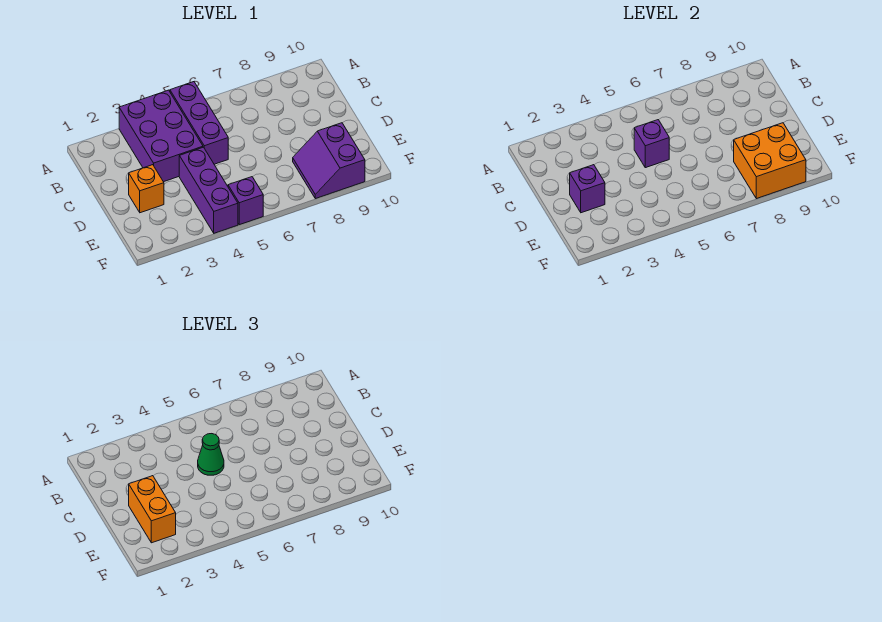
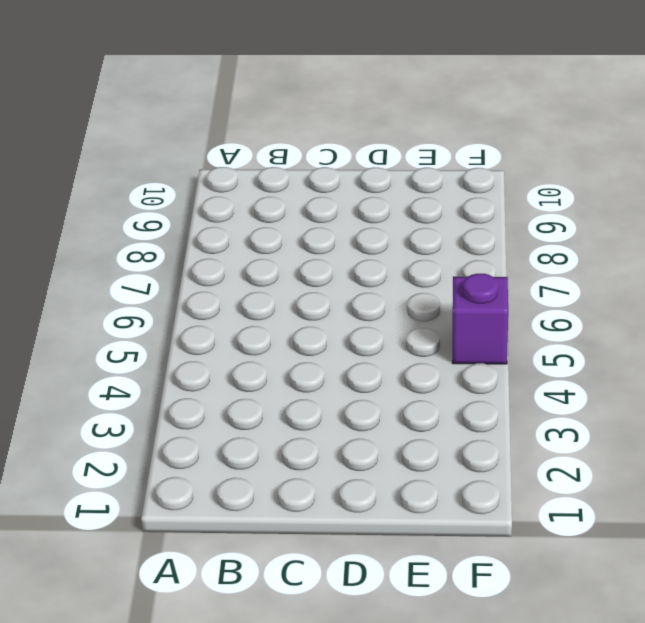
none -> purple 2x3 brick [119,90,203,182]
none -> purple 1x3 brick [170,82,228,164]

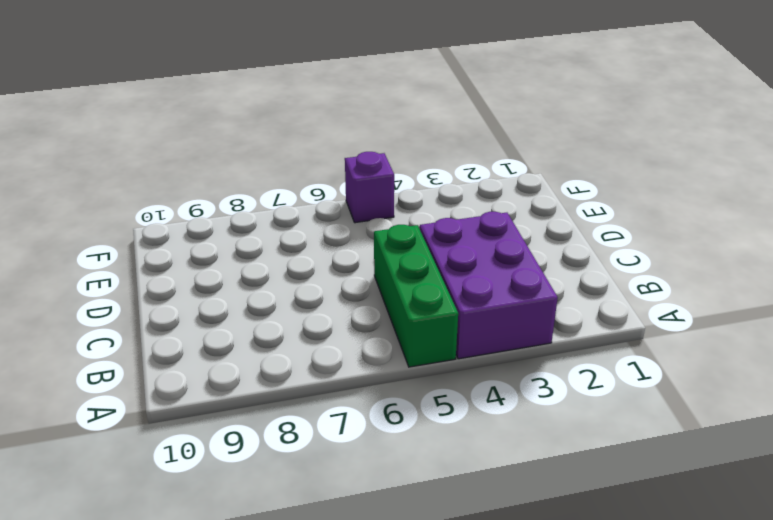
green 1x3 brick [374,225,458,367] -> purple 1x3 brick [170,82,228,164]
none -> orange 1x1 brick [129,165,164,213]
none -> purple 1x3 brick [179,147,238,233]

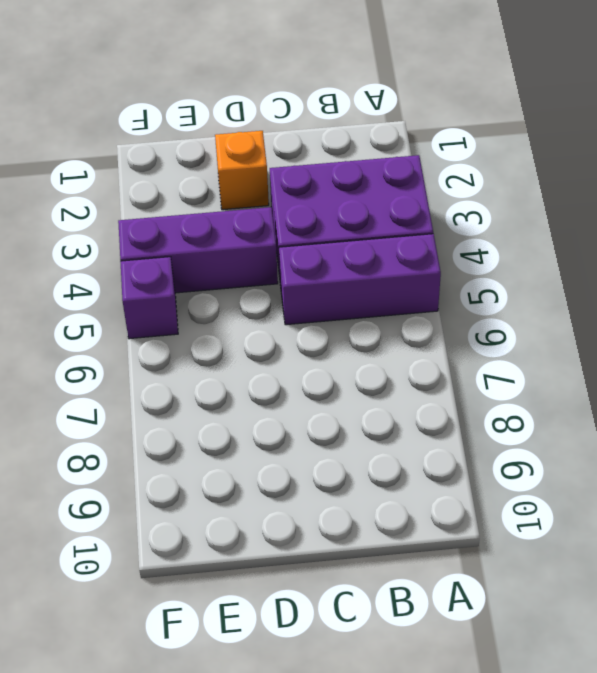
none -> purple 2x2 slope [293,123,365,199]
none -> purple 1x1 brick [634,120,669,168]

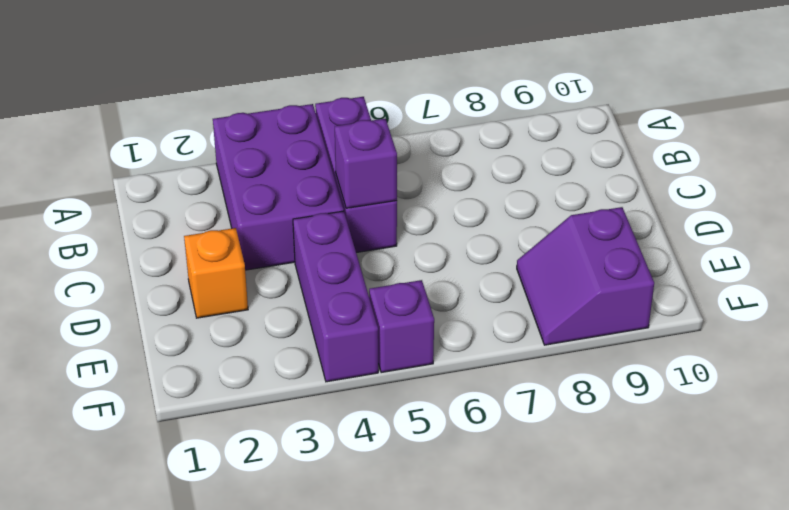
none -> purple 1x1 brick [570,165,605,213]
none -> orange 2x2 brick [734,123,806,199]

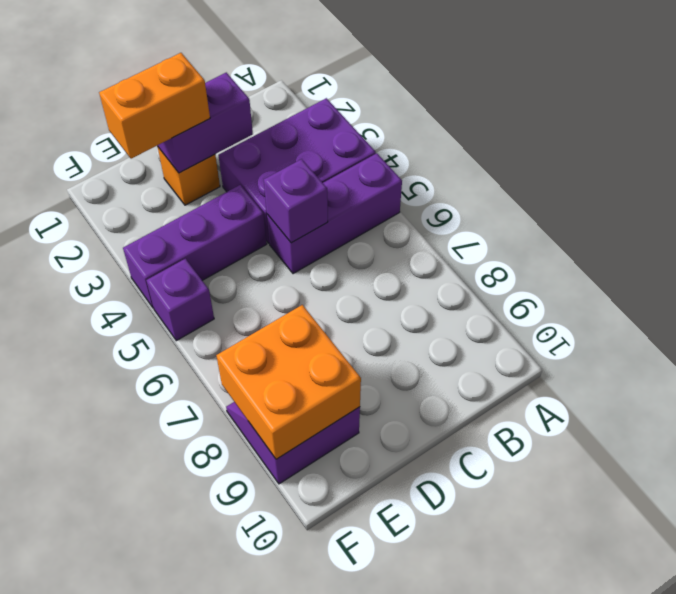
purple 1x2 brick [157,73,253,173] -> purple 1x1 brick [570,165,605,213]
none -> green 1x1 cone [198,434,224,475]

